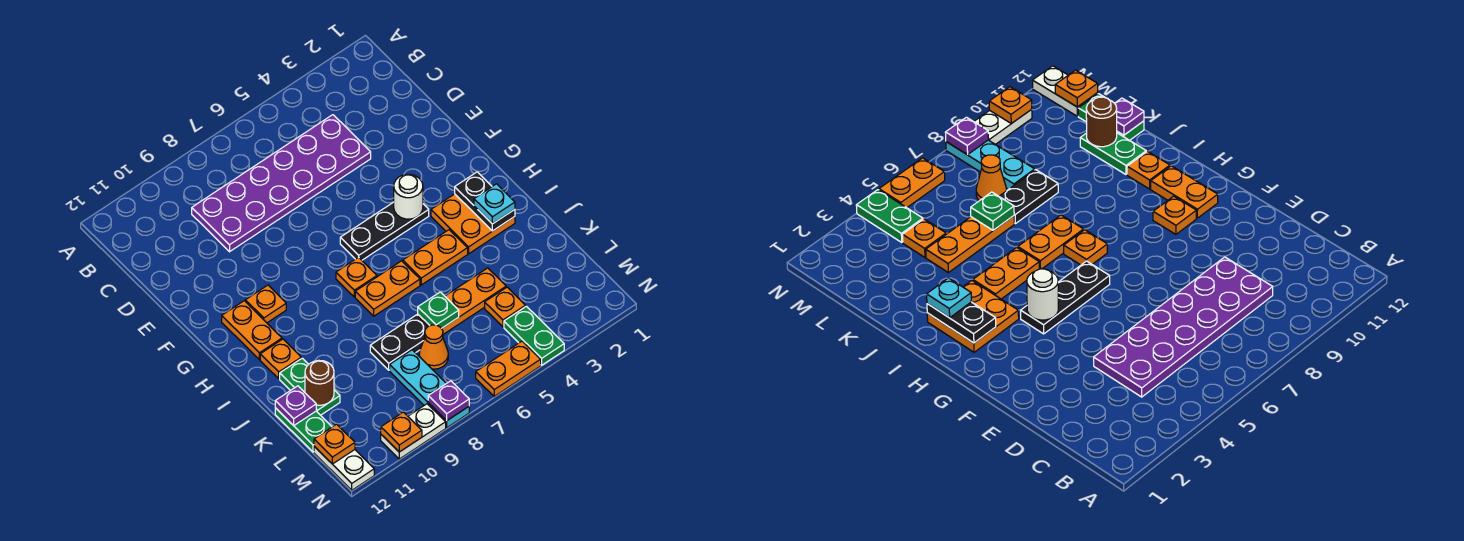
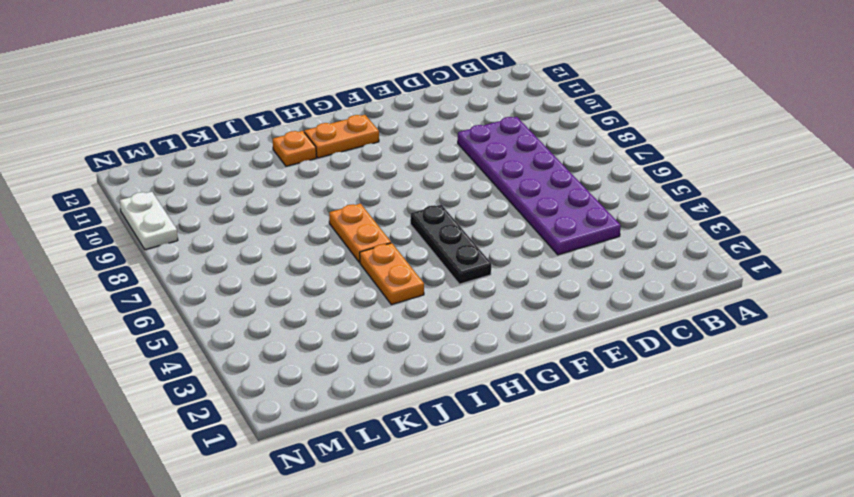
none -> orange 1x1 plate [245,285,286,323]
none -> orange 2x2 plate [431,194,515,254]
none -> orange 1x1 plate [336,257,377,297]

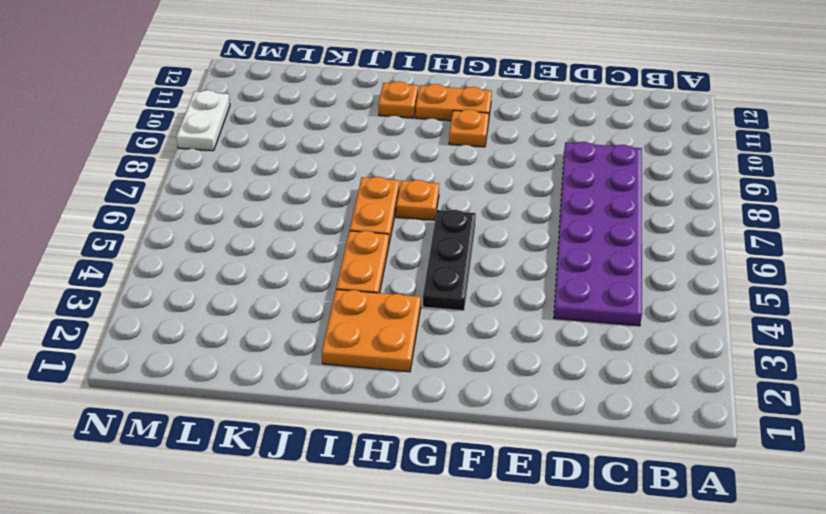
none -> green 1x2 plate [280,358,340,415]
none -> orange 1x3 plate [418,268,506,334]
none -> black 1x2 plate [370,315,428,370]

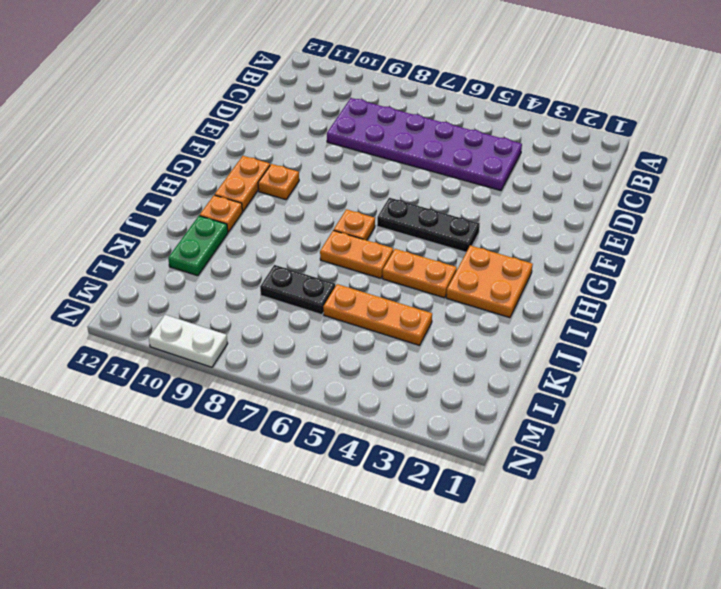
none -> green 1x2 plate [275,408,332,452]
none -> orange 1x1 plate [485,287,526,327]
none -> orange 1x1 cone [419,325,448,369]

